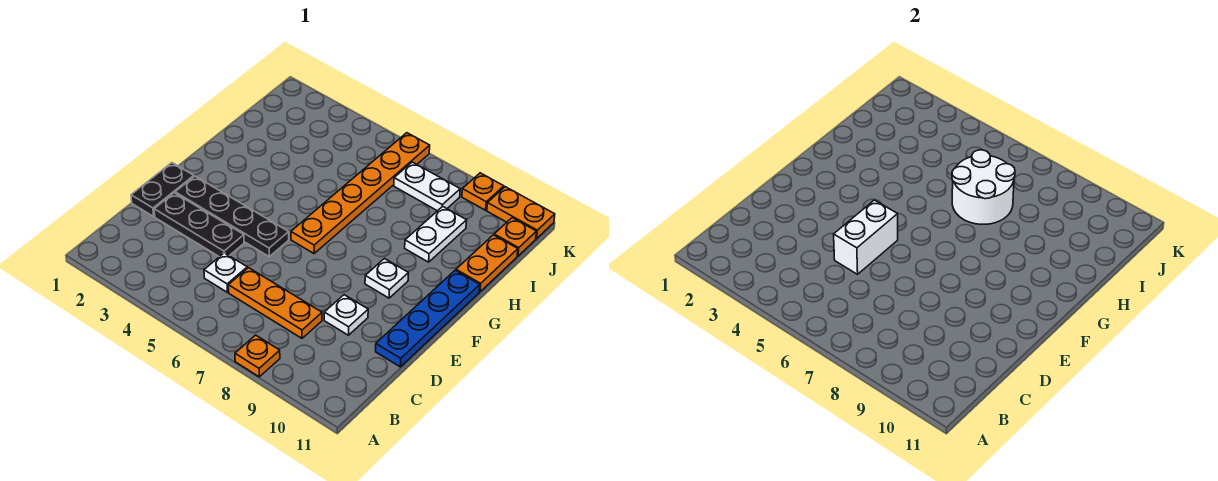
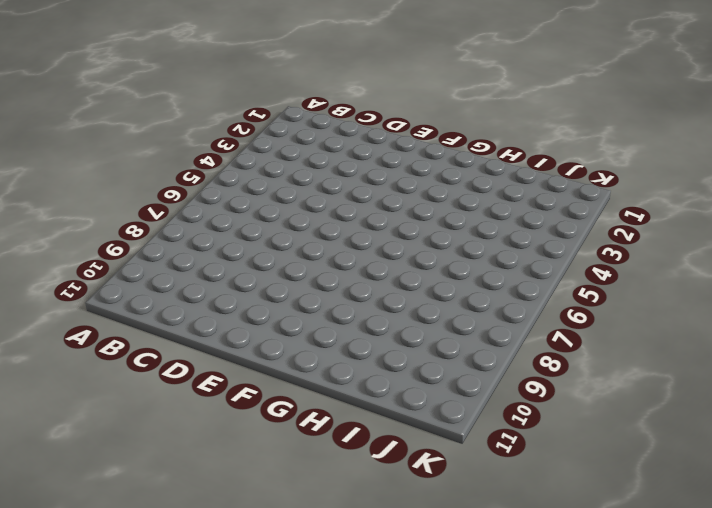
none -> orange 1x1 plate [235,335,280,377]
none -> white 1x1 plate [204,253,247,292]
none -> orange 1x3 plate [228,268,322,338]

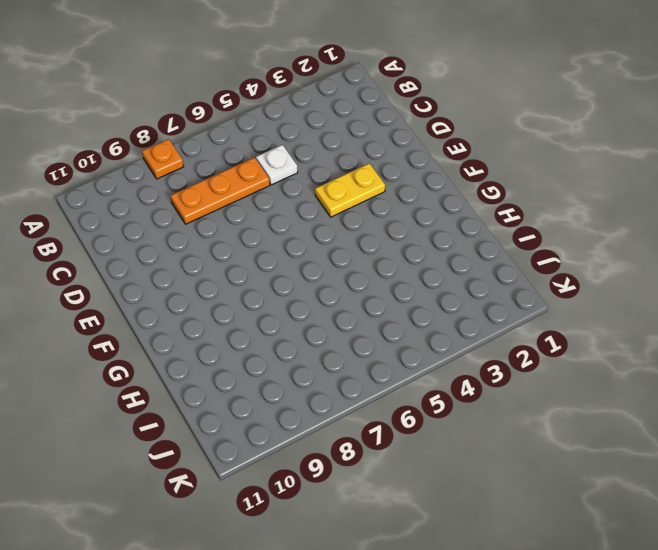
yellow 1x2 plate [315,163,385,217] -> black 1x4 plate [175,176,289,256]
none -> black 1x2 plate [131,163,194,216]
none -> black 1x3 plate [154,193,244,257]
none -> white 1x1 plate [324,295,368,335]

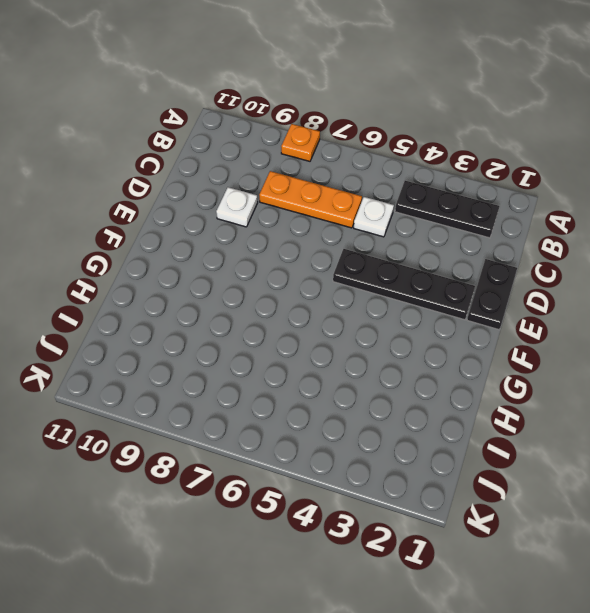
black 1x3 plate [395,181,499,238] -> black 1x3 plate moved to [154,193,244,257]
none -> blue 1x4 plate [376,270,480,367]
none -> orange 1x6 plate [291,133,430,254]
none -> white 1x1 plate [365,259,408,298]

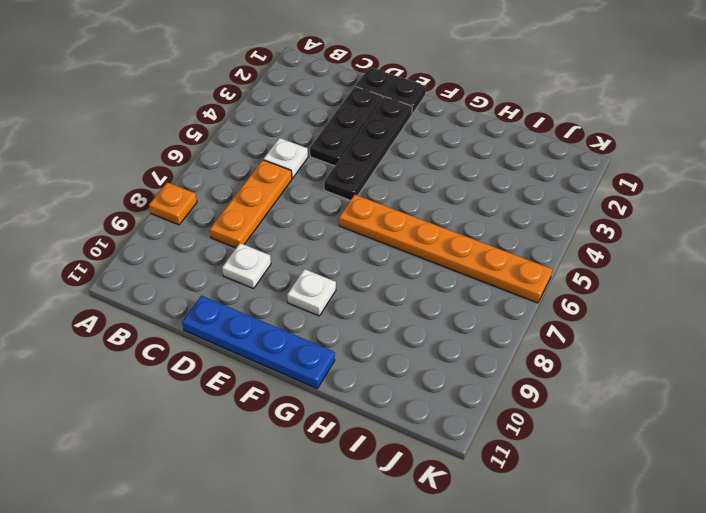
none -> white 1x2 plate [405,206,467,262]
none -> orange 1x2 plate [456,235,518,292]
none -> white 1x2 plate [394,162,460,211]

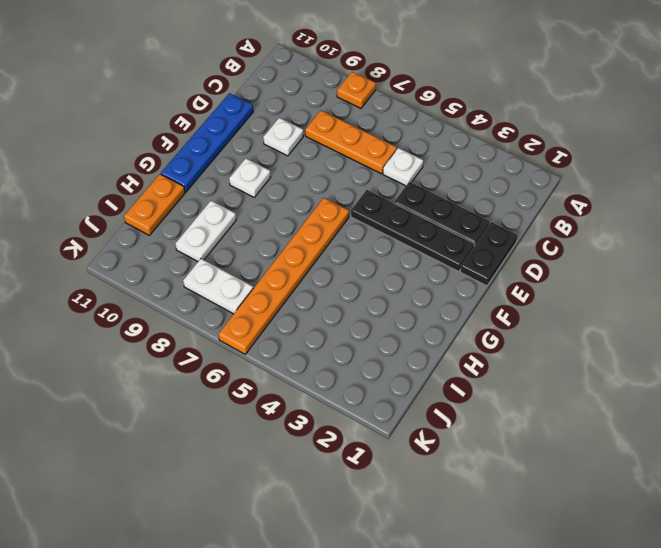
none -> orange 1x1 plate [494,218,536,256]
none -> orange 1x1 plate [462,173,504,210]
none -> orange 1x2 plate [487,187,555,239]

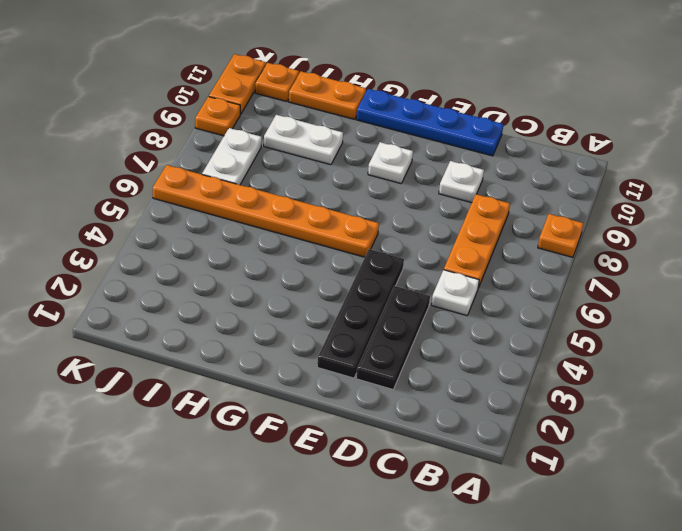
none -> black 1x2 plate [131,163,194,216]
none -> white 1x2 brick [834,200,898,274]
none -> white 2x2 round brick [952,150,1015,224]

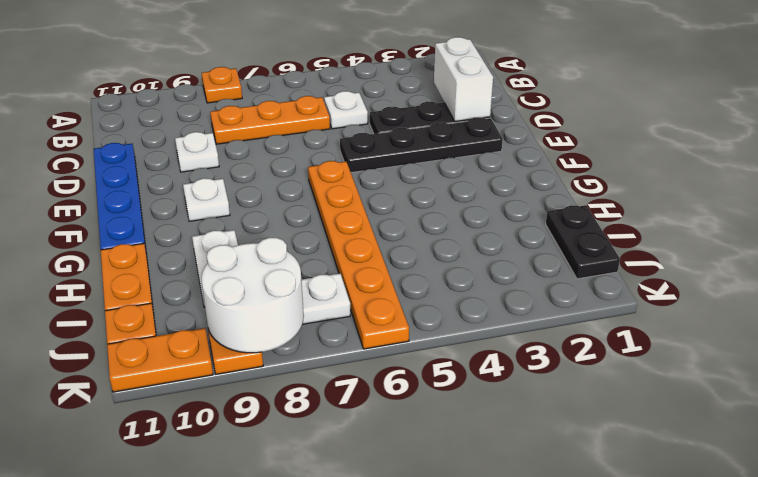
white 1x2 brick [434,37,493,121] -> white 1x2 brick moved to [834,200,898,274]
black 1x2 plate [546,205,620,279] -> black 1x2 plate moved to [131,163,194,216]
white 2x2 round brick [201,238,304,353] -> white 2x2 round brick moved to [952,150,1015,224]

